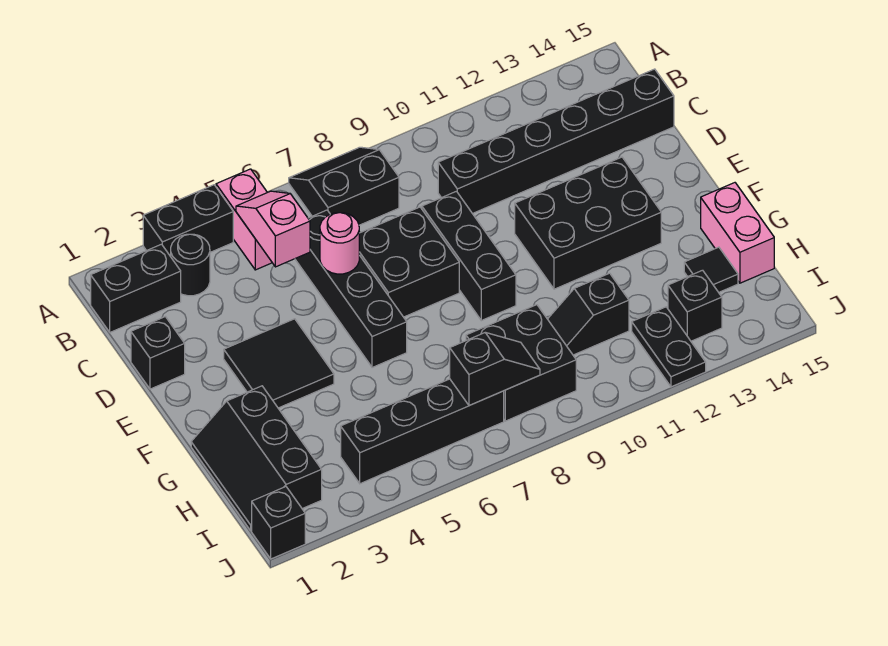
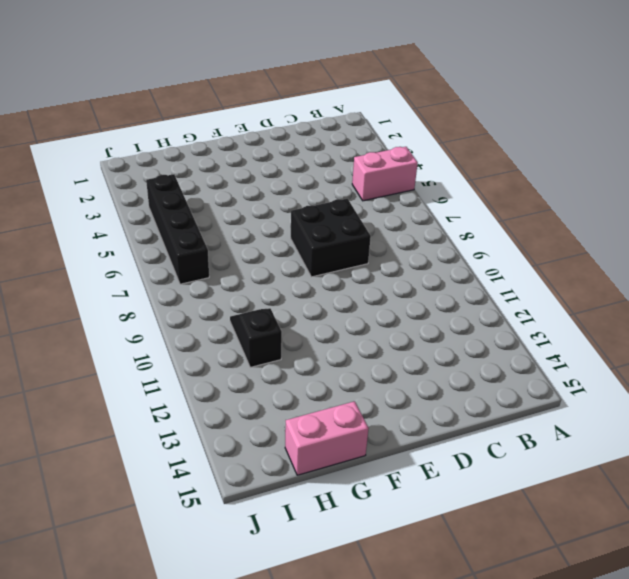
none -> black 1x2 brick [143,185,233,257]
none -> black 2x2 slope [289,147,399,225]
none -> black 1x2 brick [91,244,181,332]

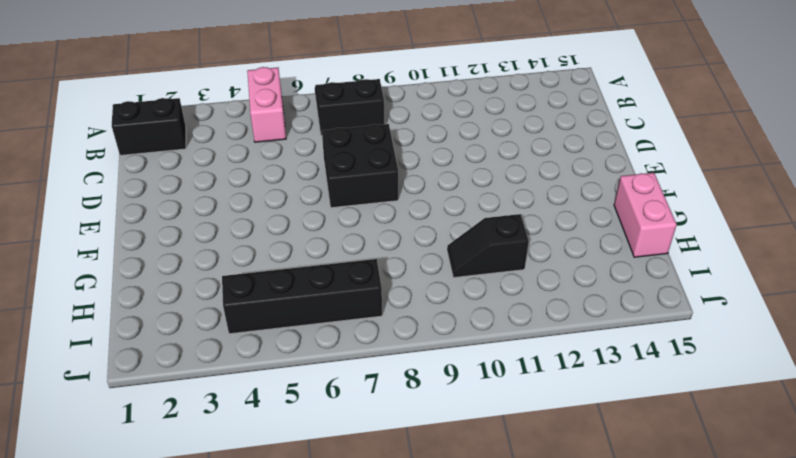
none -> black 1x2 brick [143,185,233,257]
none -> black 1x1 round brick [171,234,210,296]
none -> black 1x4 brick [295,210,407,368]

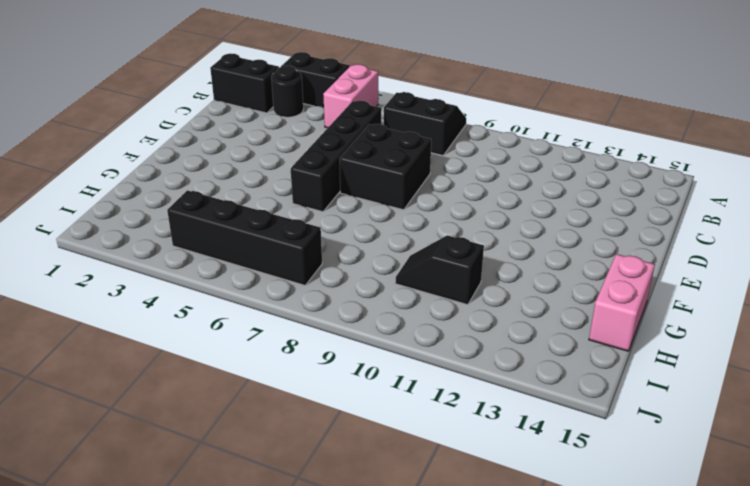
none -> black 1x6 brick [438,69,674,214]
none -> black 1x1 brick [131,317,185,389]
none -> black 1x3 brick [422,191,516,321]

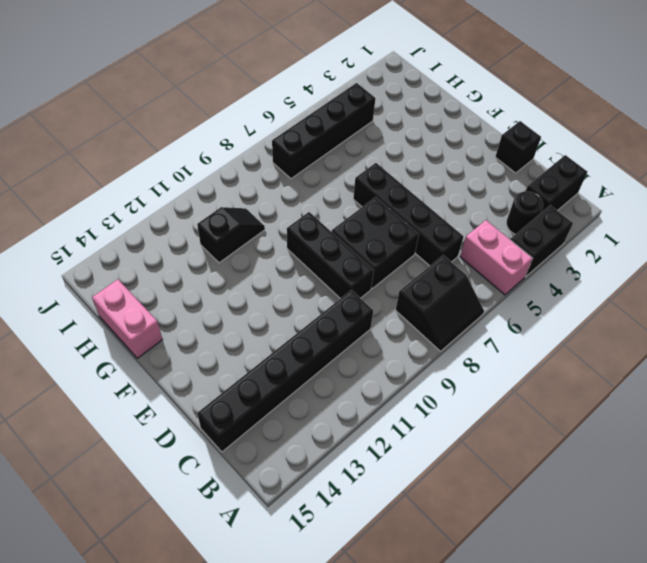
none -> black 2x2 tile [224,319,334,408]
none -> black 2x3 brick [515,157,661,289]
none -> black 2x3 slope [191,386,322,531]

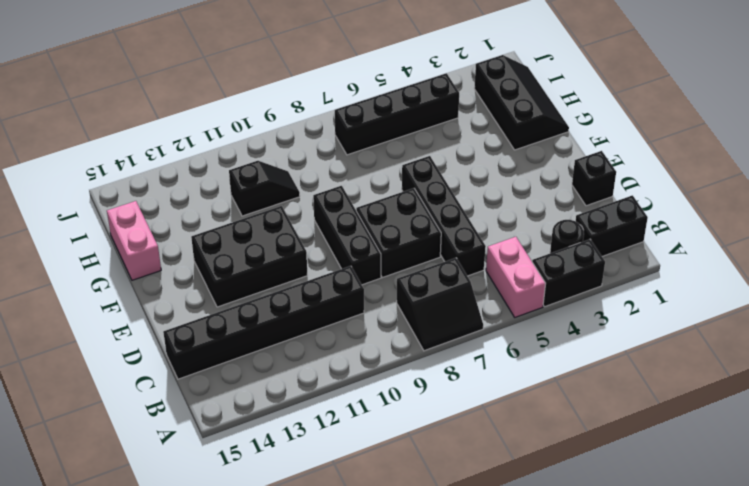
none -> black 2x2 tile [224,319,334,408]
none -> black 2x2 brick [466,305,576,421]
none -> black 1x1 tile [684,247,738,292]

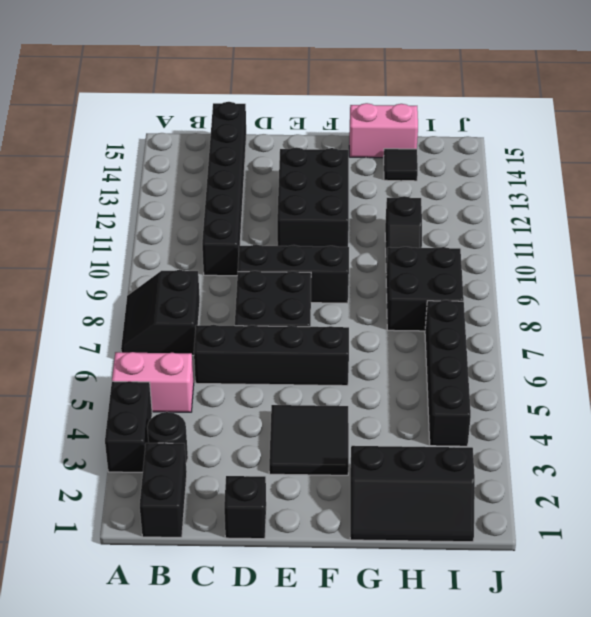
none -> black 1x2 plate [632,307,706,387]
none -> black 1x1 brick [668,270,722,341]
none -> black 1x1 brick [252,487,305,559]

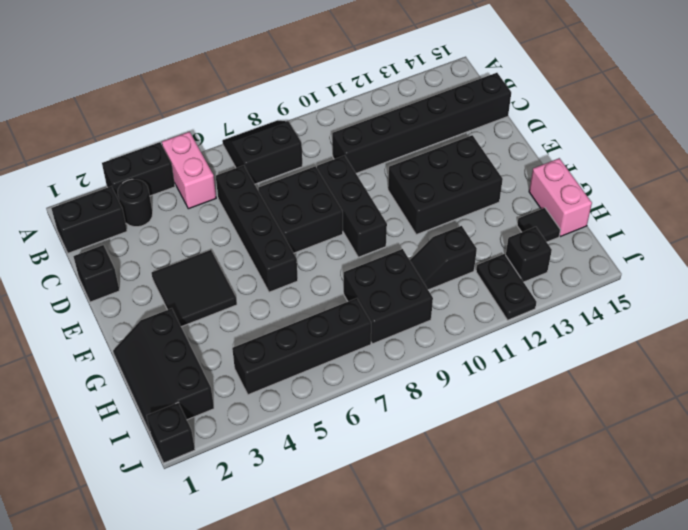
none -> pink 1x2 slope [236,191,310,267]
none -> pink 1x1 round brick [320,213,359,274]
none -> black 1x2 slope [450,333,540,406]

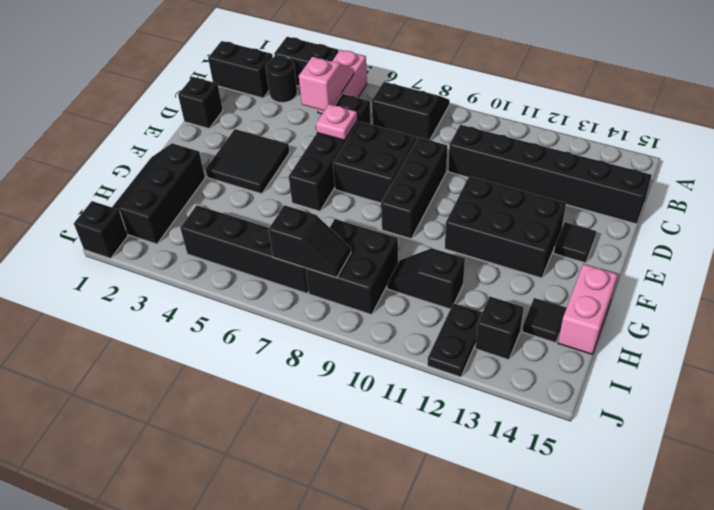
pink 1x1 plate [316,104,357,140] -> pink 1x1 round brick [320,213,359,274]
black 1x1 tile [554,222,596,263] -> none

